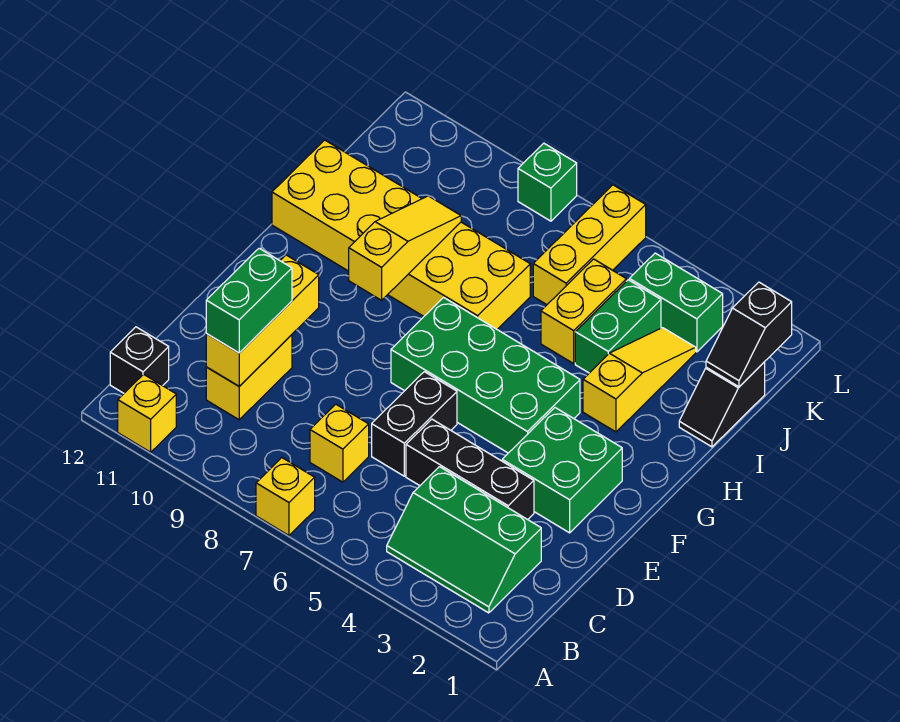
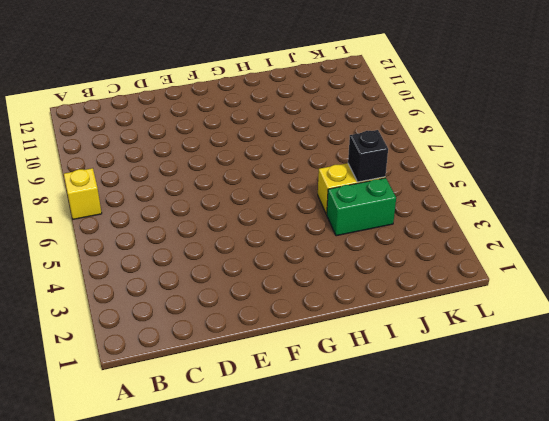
black 1x1 brick [348,130,388,182] -> black 1x1 brick moved to [110,327,169,393]
none -> yellow 1x1 brick [118,374,176,452]
none -> green 2x3 slope [387,467,541,613]
none -> yellow 1x1 brick [310,404,369,482]

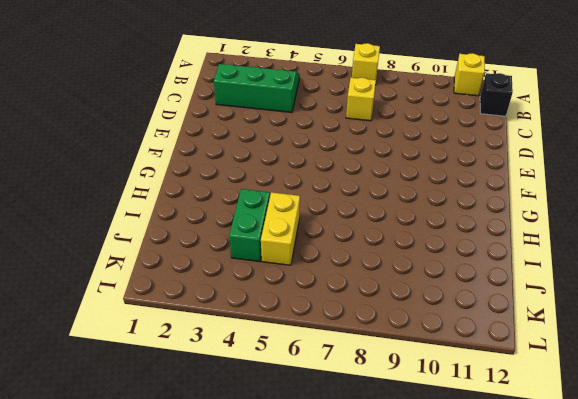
none -> yellow 1x2 brick [206,335,292,420]
none -> black 1x3 brick [406,419,534,520]
none -> black 1x2 brick [372,372,457,476]

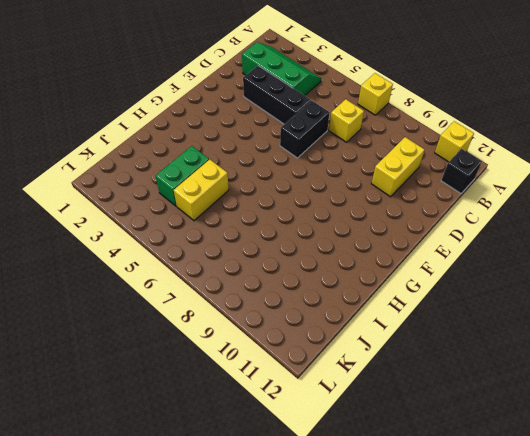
none -> green 2x2 brick [502,408,622,533]
none -> green 2x4 brick [391,298,580,453]
none -> yellow 1x3 slope [583,328,696,432]

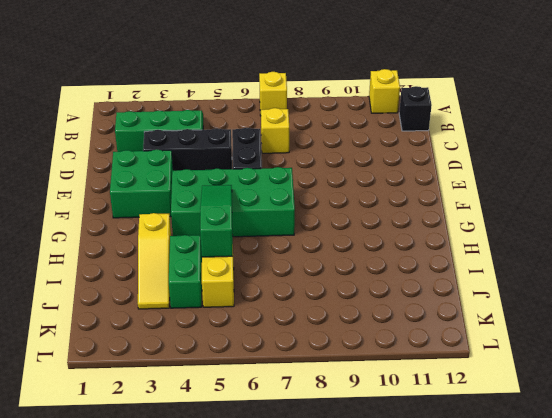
green 1x3 slope [200,185,233,257] -> none
none -> yellow 1x2 brick [206,335,292,420]
none -> yellow 2x6 brick [272,140,530,329]
none -> black 1x2 slope [679,362,765,447]

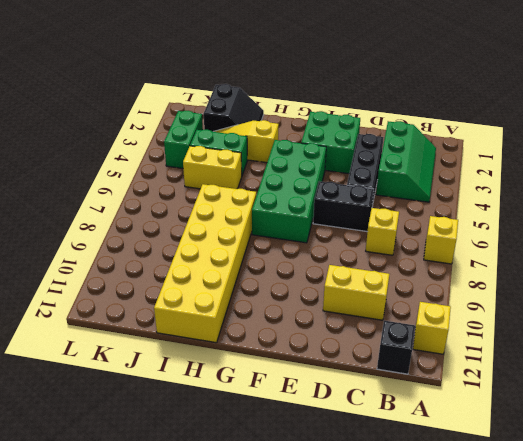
black 2x2 slope [204,84,264,132] -> black 1x2 slope [679,362,765,447]
none -> yellow 1x3 brick [533,185,646,305]
none -> green 1x1 brick [518,143,577,221]
none -> yellow 1x3 brick [206,255,319,386]

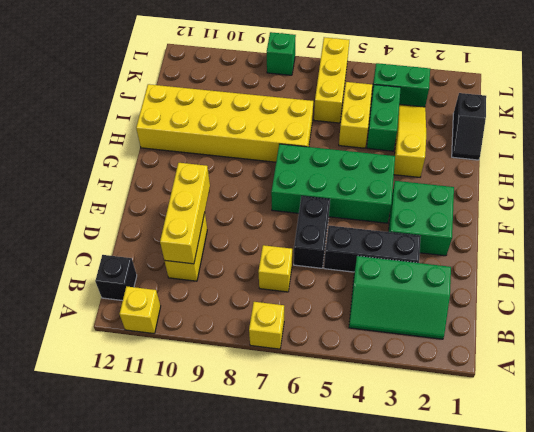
none -> yellow 1x3 slope [349,196,461,300]
none -> black 1x2 slope [706,282,792,387]
none -> green 1x2 brick [206,248,292,353]

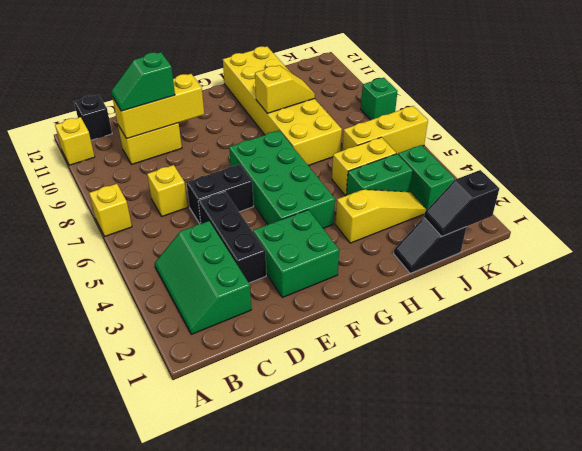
green 1x2 slope [111,52,175,111] -> green 1x2 brick [206,248,292,353]
yellow 1x2 slope [255,66,315,114] -> yellow 1x3 slope [349,196,461,300]

